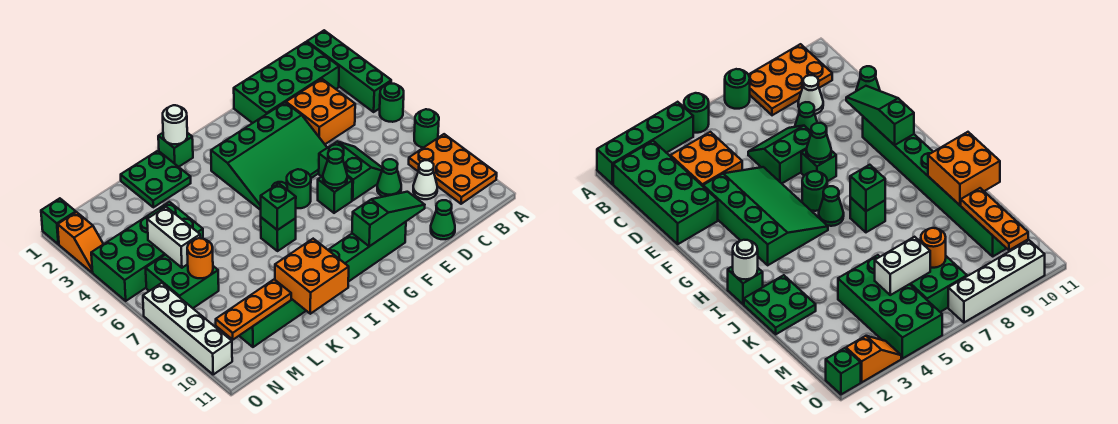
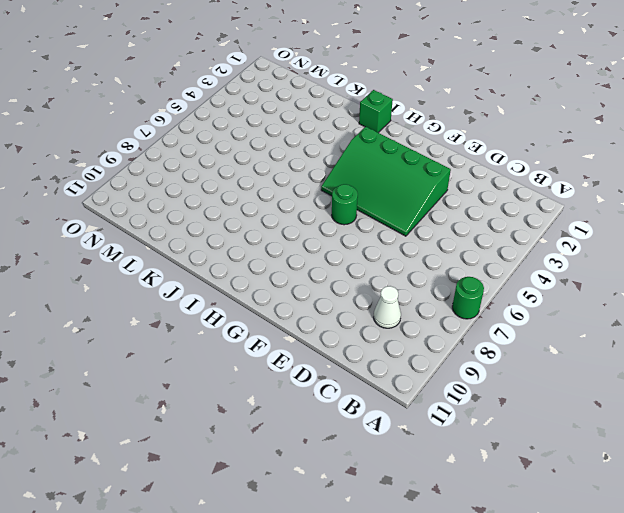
none -> green 1x4 brick [307,30,391,112]
none -> green 1x1 round brick [380,84,404,122]
none -> orange 2x3 plate [409,134,497,204]
none -> green 2x4 brick [234,42,339,123]

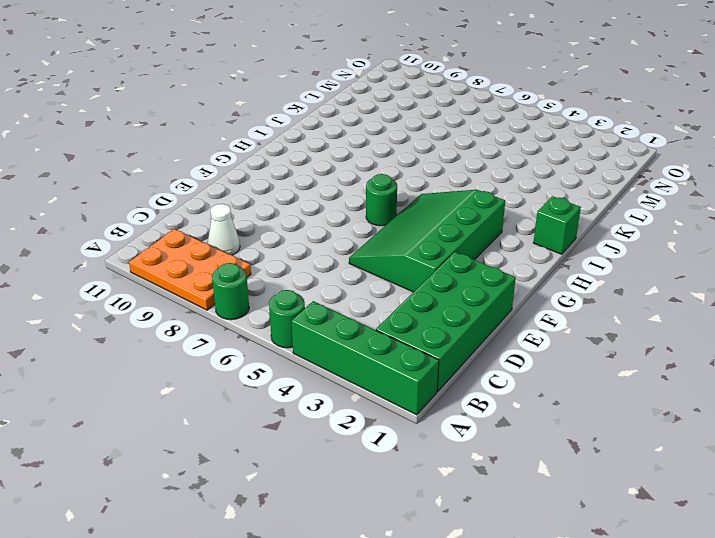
none -> orange 2x2 brick [286,79,355,144]
none -> green 2x2 slope [319,142,383,200]
none -> green 1x1 cone [377,159,401,197]
none -> green 1x1 cone [431,200,455,239]

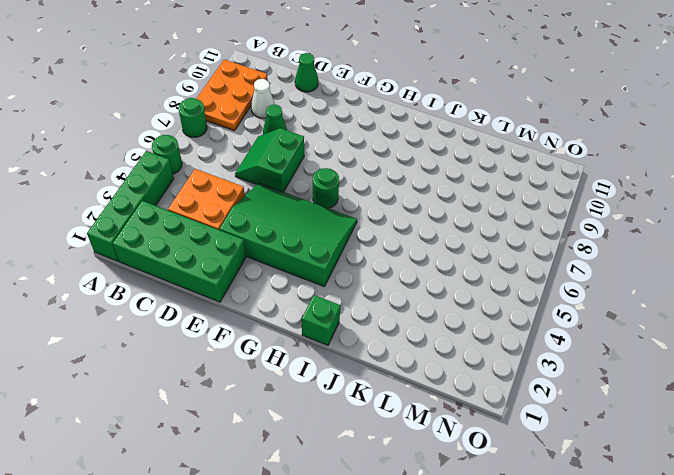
none -> green 1x1 brick [318,176,352,213]
none -> green 1x8 brick [239,222,406,347]
none -> green 1x1 cone [819,186,844,226]
none -> green 1x1 brick [261,218,296,251]

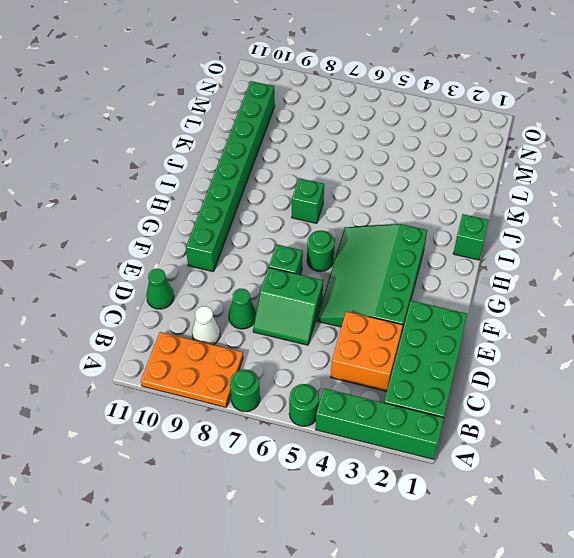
none -> green 1x1 cone [819,186,844,226]
none -> green 2x2 plate [121,151,191,207]
none -> green 2x4 brick [91,202,203,301]
none -> green 2x2 brick [146,255,219,308]

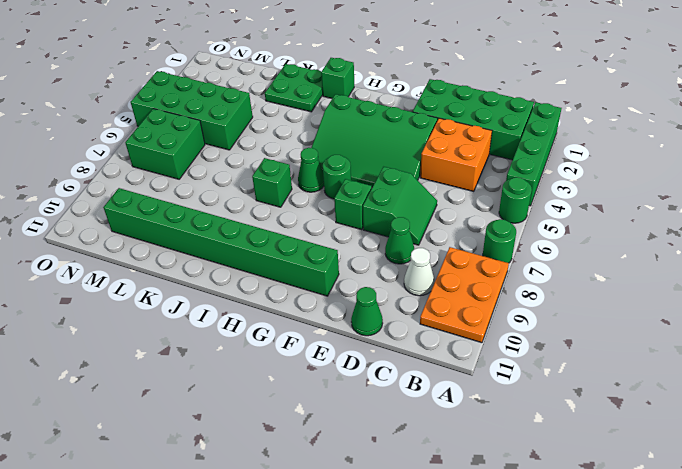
none -> green 1x1 brick [41,198,76,244]
none -> orange 1x2 slope [58,212,103,272]
none -> white 1x4 brick [143,283,232,374]
none -> green 1x3 slope [352,192,425,246]

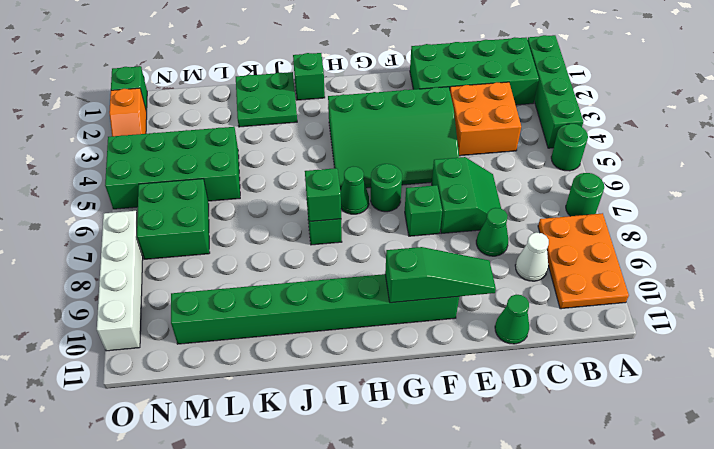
none -> green 1x1 cone [323,149,347,188]
none -> white 1x1 round brick [163,105,187,144]
none -> orange 2x2 brick [275,239,349,314]
none -> orange 1x3 plate [216,279,291,340]

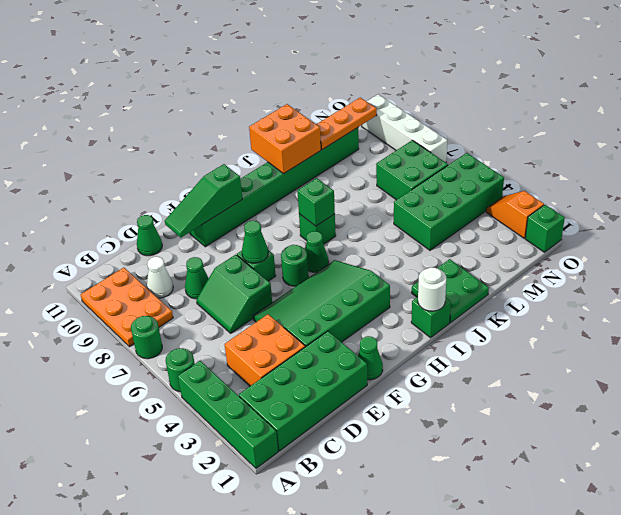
green 1x1 cone [358,336,383,380] -> none
none -> white 1x2 brick [147,207,200,268]
none -> orange 1x1 round brick [187,238,213,278]

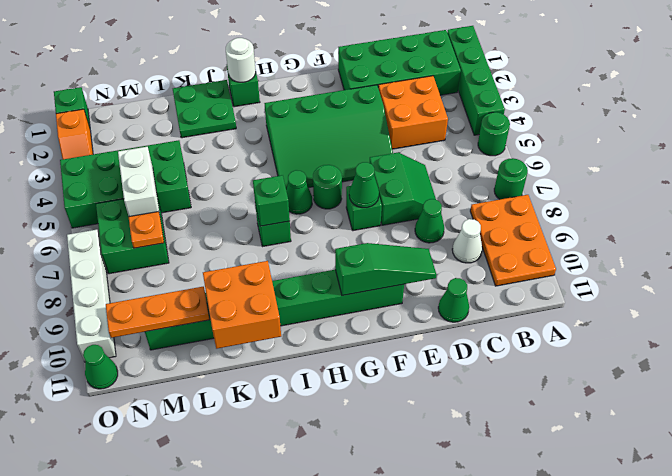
orange 1x1 plate [129,212,164,248] -> orange 1x1 round brick [187,238,213,278]
green 1x1 cone [83,345,118,389] -> none

